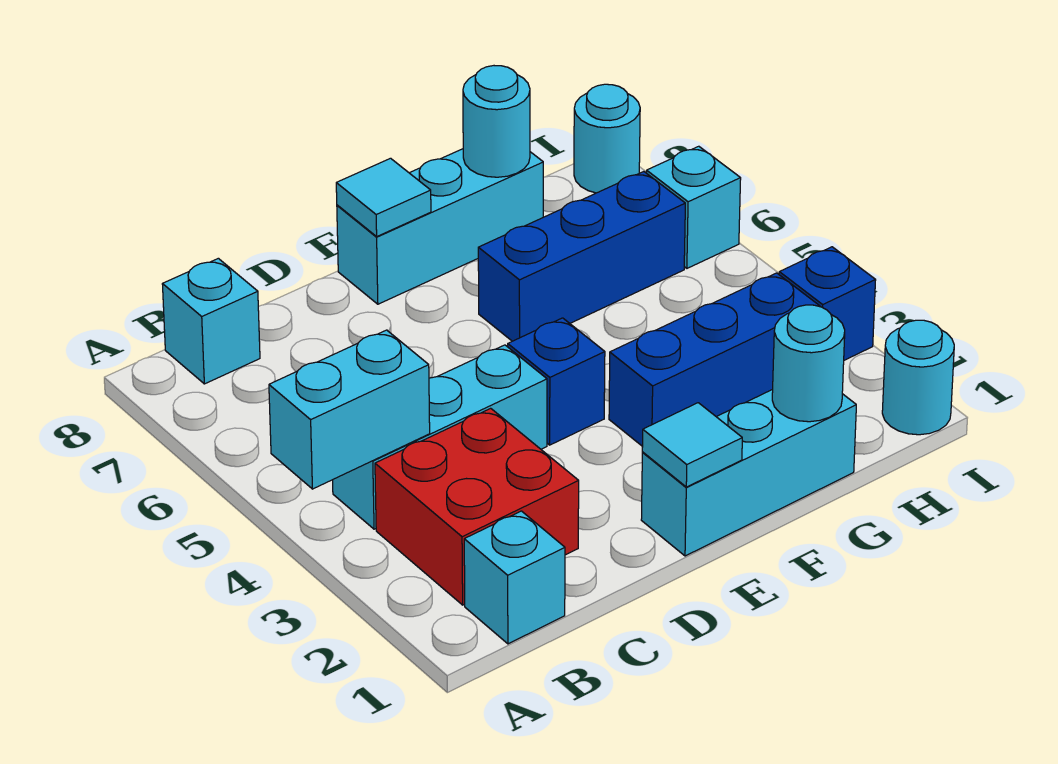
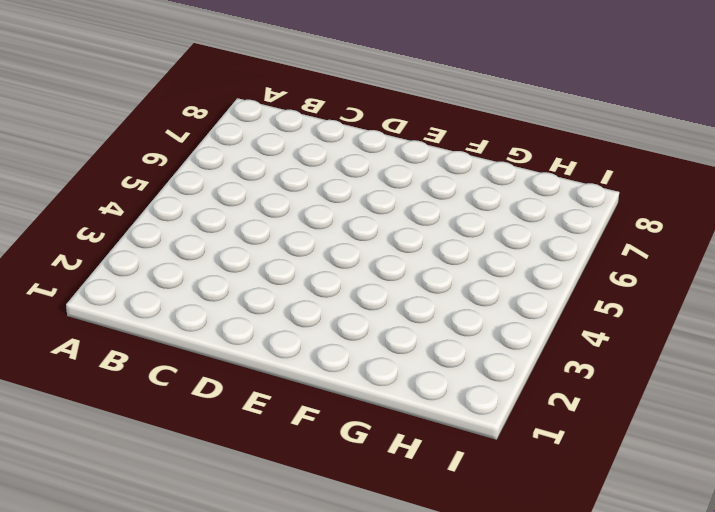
none -> cyan 1x1 brick [464,511,565,644]
none -> red 2x2 brick [375,408,579,605]
none -> cyan 1x3 brick [333,345,547,529]

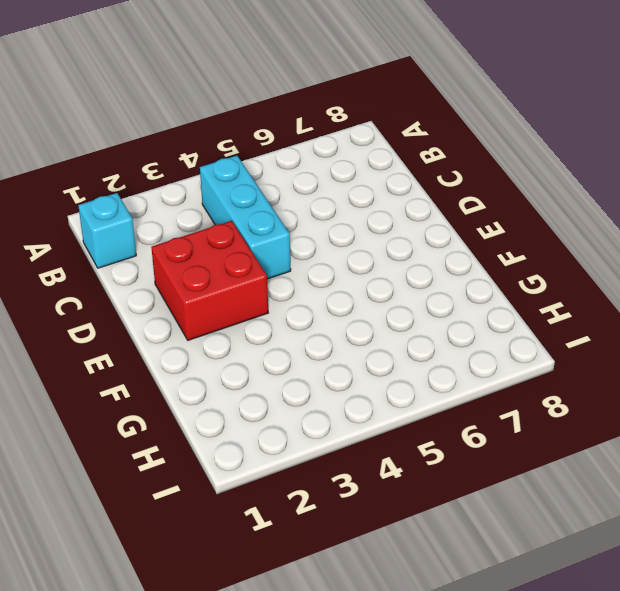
red 2x2 brick [151,221,268,340] -> red 2x2 brick moved to [375,408,579,605]
none -> cyan 1x1 brick [162,258,260,384]
none -> cyan 1x3 brick [641,389,856,556]
none -> blue 1x1 brick [508,318,605,445]

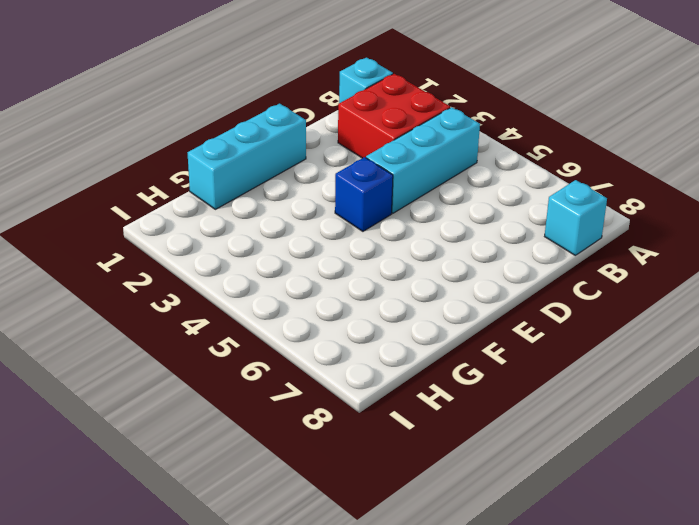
none -> cyan 1x3 brick [337,149,543,304]
none -> blue 1x3 brick [609,273,819,447]
none -> blue 1x3 brick [478,172,685,341]

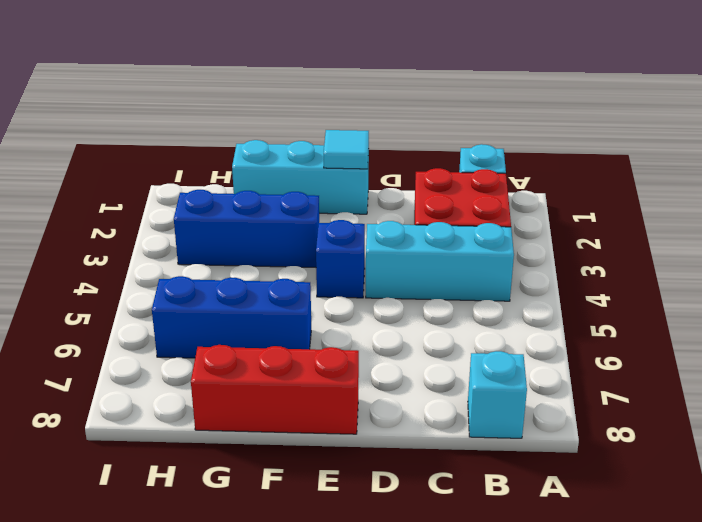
red 1x3 brick [191,345,359,434] -> cyan 1x3 brick [337,149,543,304]
none -> cyan 1x1 round brick [882,320,954,435]
none -> blue 1x1 brick [779,247,876,360]
none -> cyan 1x1 brick [647,146,741,268]

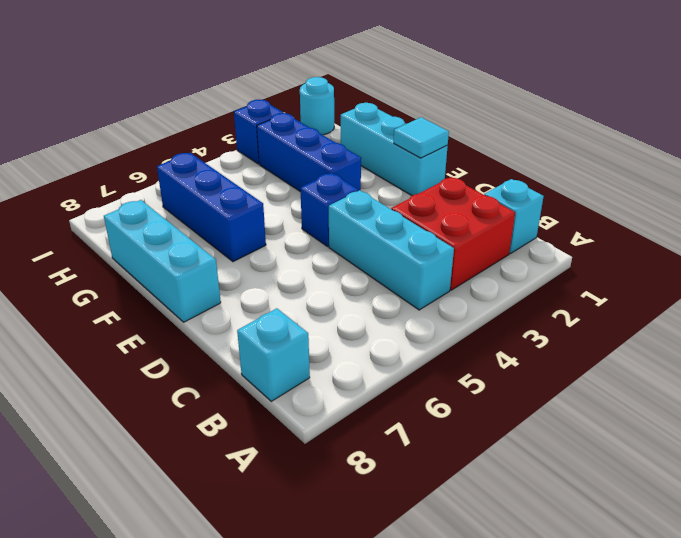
none -> cyan 1x1 brick [647,146,741,268]
none -> cyan 1x1 round brick [574,84,640,193]
none -> cyan 1x2 brick [269,330,430,489]

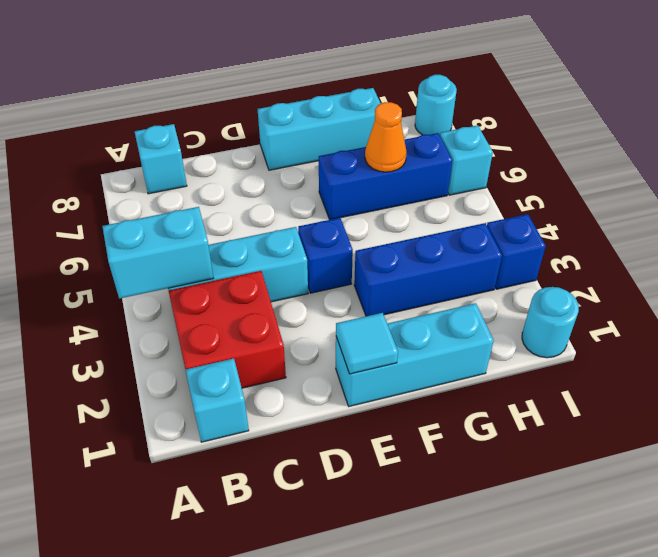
orange 1x1 cone [365,102,407,172] -> none
none -> cyan 1x1 tile [336,158,431,236]
none -> cyan 1x1 round brick [772,305,845,422]
none -> cyan 1x1 round brick [463,66,530,177]

